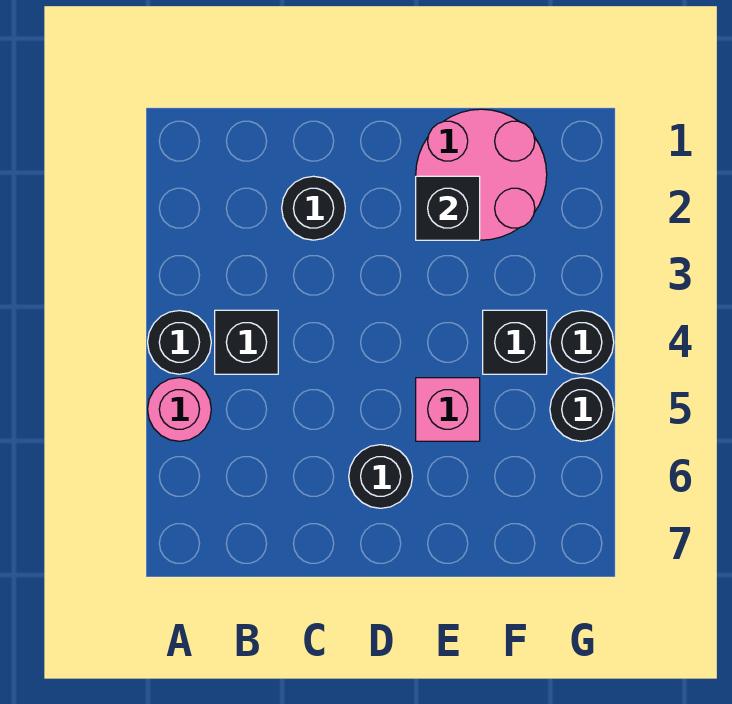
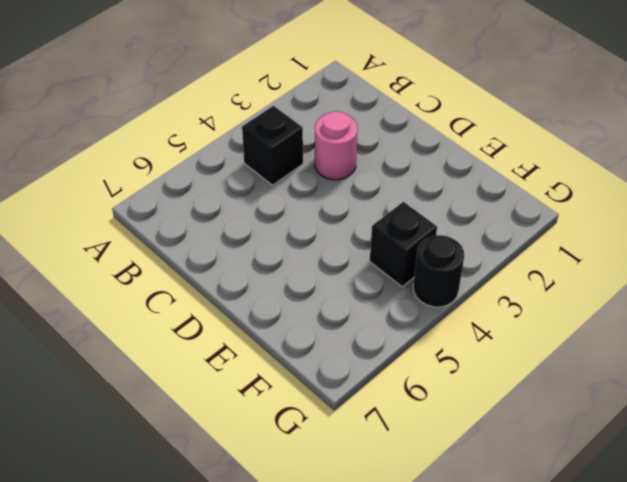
pink 1x1 round brick [315,111,358,180] -> pink 1x1 round brick moved to [148,378,211,441]
none -> black 1x1 round brick [148,311,211,374]
none -> black 1x1 round brick [282,176,345,240]

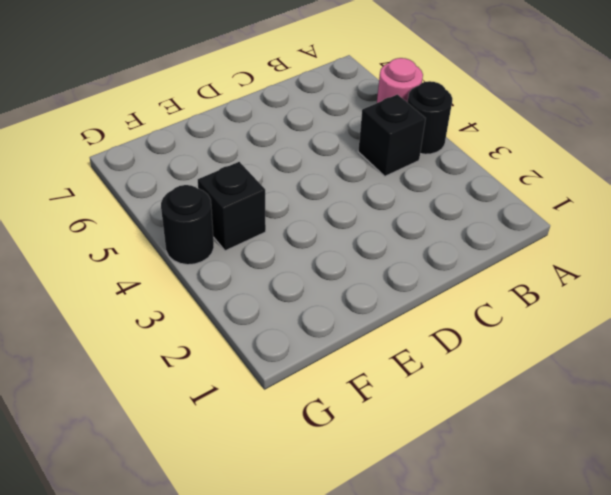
none -> black 1x1 round brick [282,176,345,240]
none -> black 1x1 round brick [349,445,412,508]

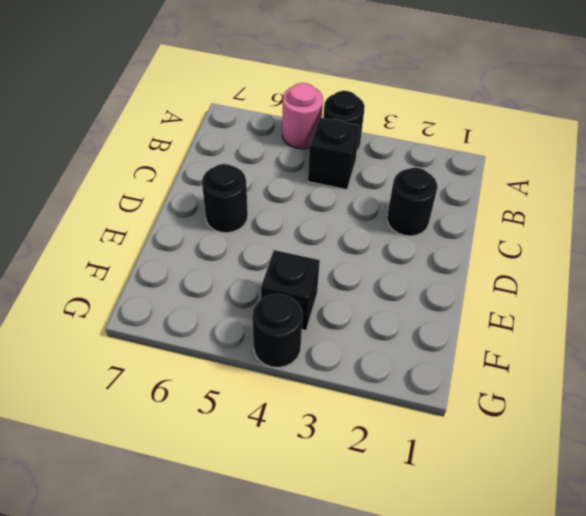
none -> pink 2x2 round brick [416,109,547,240]
none -> pink 1x1 brick [416,378,480,441]

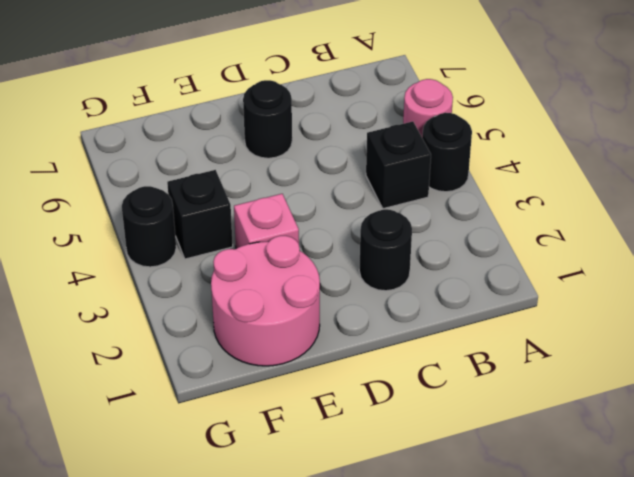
pink 1x1 brick [234,194,299,249] -> pink 1x1 brick moved to [416,378,480,441]
none -> black 1x1 round brick [550,378,614,441]
none -> black 1x1 brick [416,176,480,240]

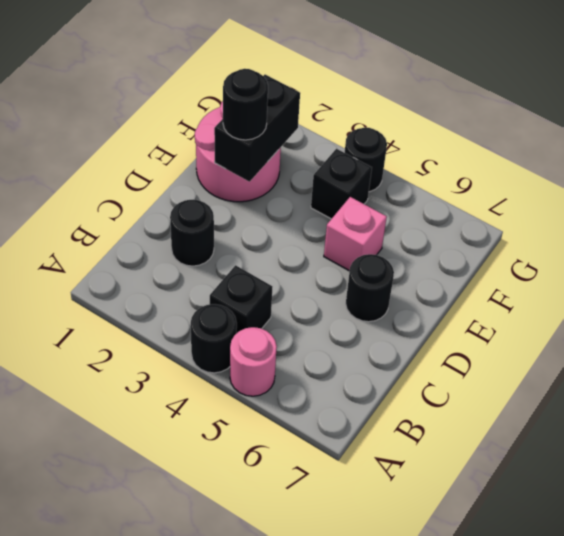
black 1x2 brick [214,75,300,182] -> black 1x1 brick [416,176,480,240]
black 1x1 round brick [223,69,268,140] -> black 1x1 round brick moved to [550,378,614,441]

